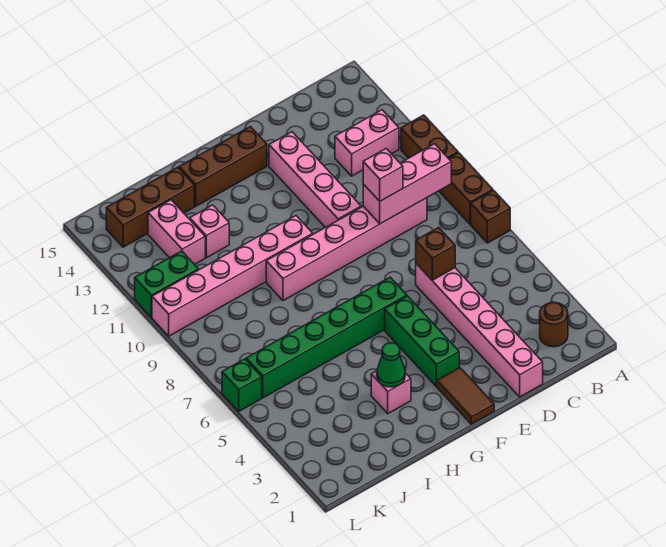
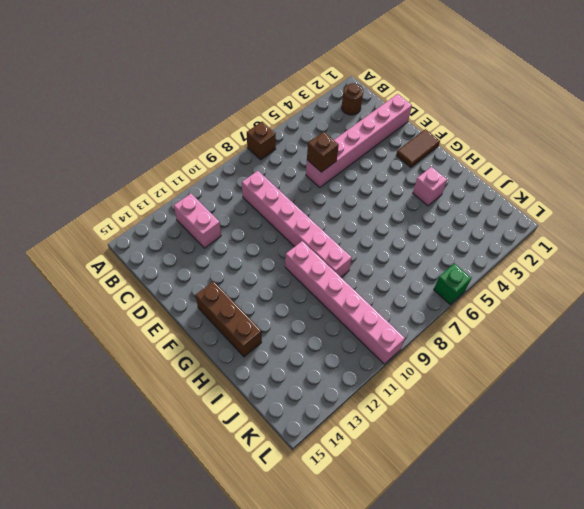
none -> brown 1x2 brick [439,153,493,224]
none -> brown 1x2 brick [401,115,458,158]
none -> pink 1x4 brick [269,132,361,227]

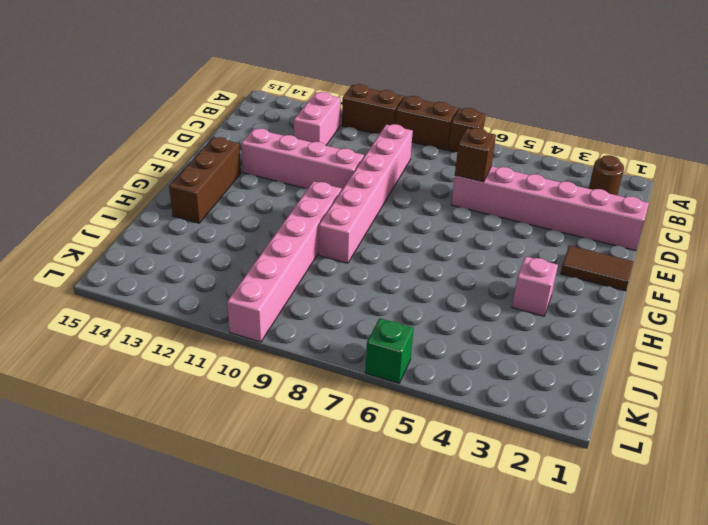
none -> green 1x3 brick [385,296,459,386]
none -> green 1x6 brick [246,277,407,398]
none -> pink 1x1 brick [190,205,229,258]

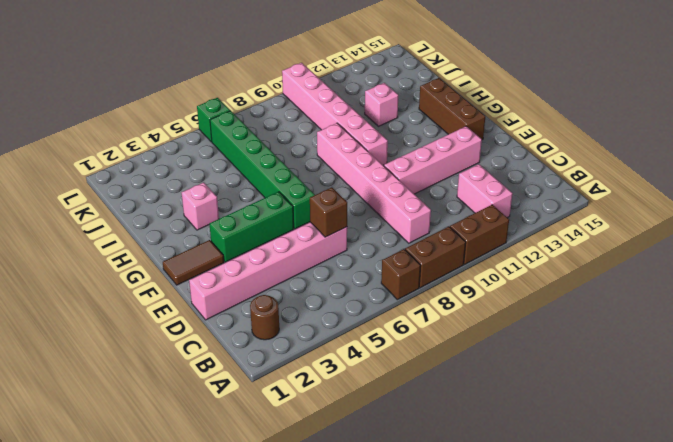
none -> brown 1x3 brick [106,167,194,247]
none -> pink 1x2 brick [148,200,205,264]
none -> green 1x2 brick [135,251,199,317]

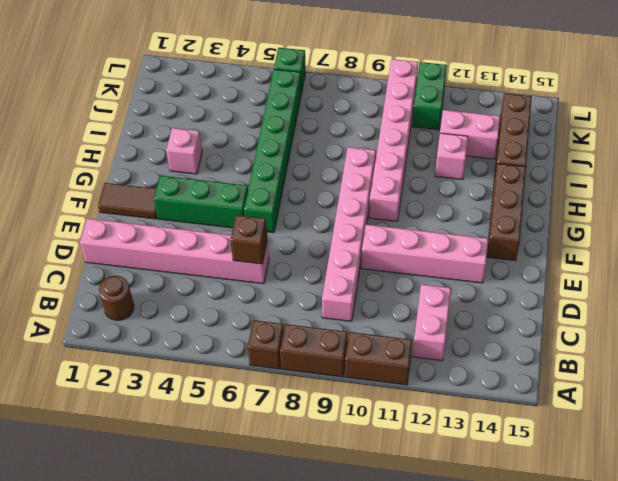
none -> pink 1x3 brick [363,144,451,224]
none -> green 1x1 cone [377,343,405,387]
none -> pink 1x1 brick [363,149,403,201]

